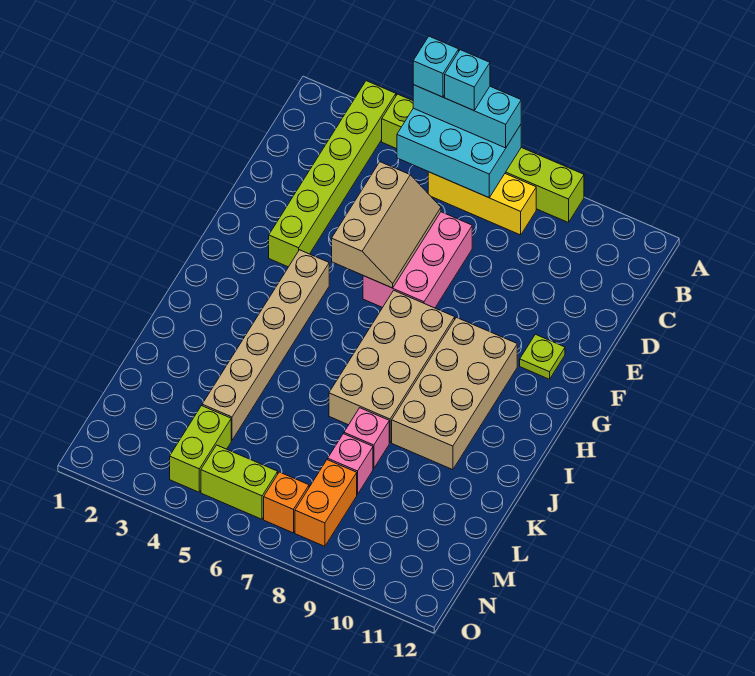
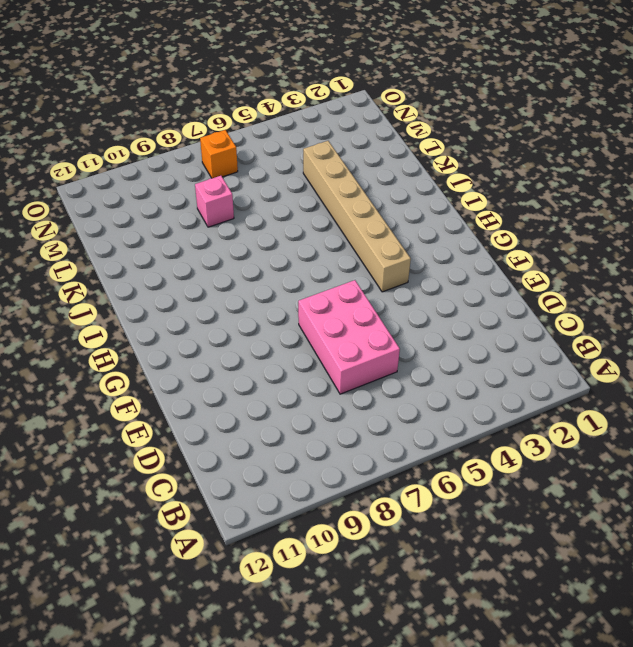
none -> lime 1x6 brick [269,81,396,267]
none -> lime 1x6 brick [382,94,584,223]
none -> yellow 1x3 brick [428,172,536,235]

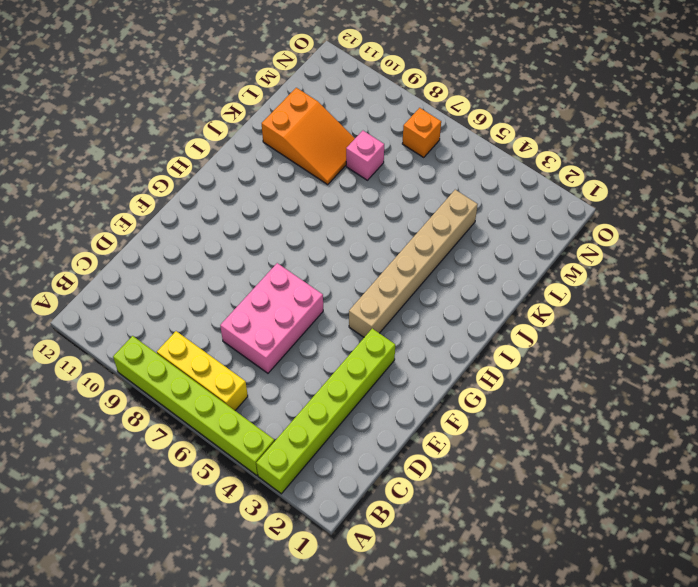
orange 2x3 slope [262,88,355,184] -> none
none -> lime 1x1 plate [520,334,565,379]
none -> tan 2x4 brick [329,290,455,443]
none -> tan 2x4 brick [392,317,517,470]

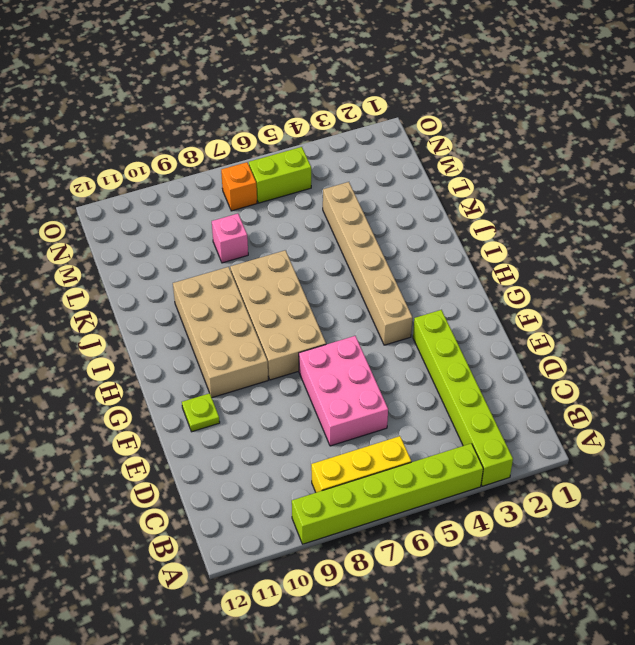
none -> pink 1x1 brick [344,408,389,469]
none -> lime 1x2 brick [170,406,231,492]
none -> orange 1x2 brick [295,460,357,546]

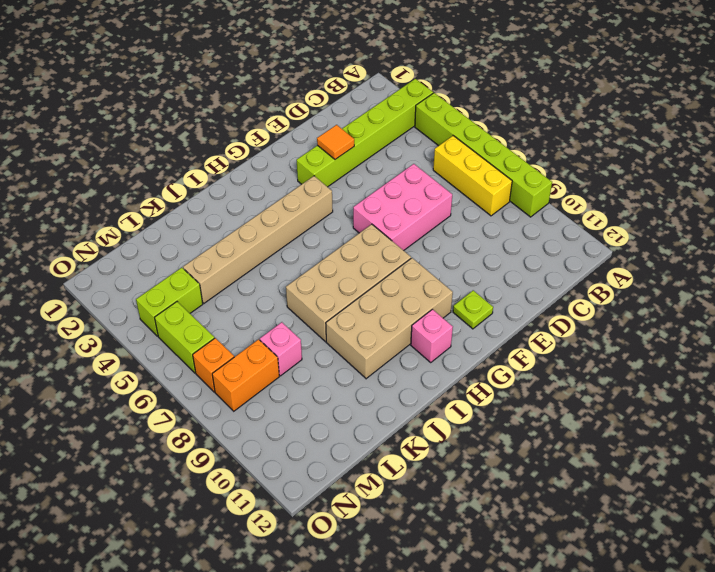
orange 1x1 tile [317,125,354,159] -> none
pink 1x1 brick [411,309,453,362] -> pink 1x1 brick moved to [344,408,389,469]
none -> cyan 2x3 brick [397,108,521,198]
none -> tan 2x3 slope [332,162,441,288]
none -> cyan 1x3 brick [413,85,521,148]

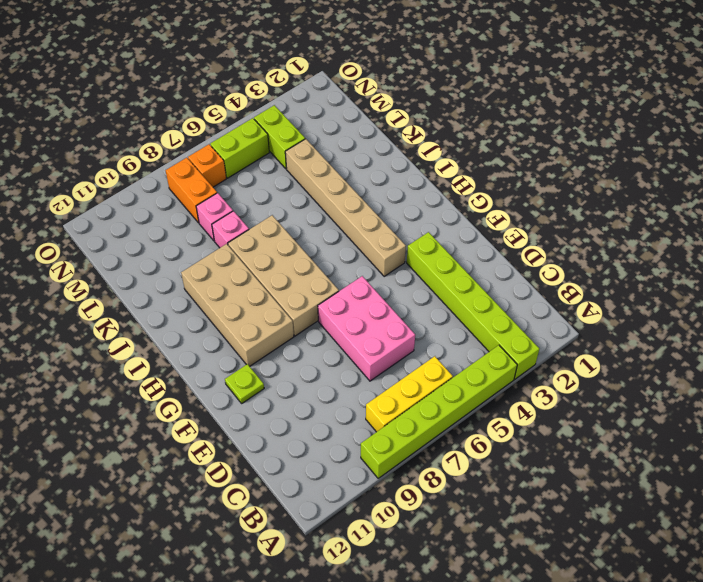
none -> cyan 2x3 brick [397,108,521,198]
none -> tan 2x3 slope [332,162,441,288]
none -> cyan 1x3 brick [413,85,521,148]

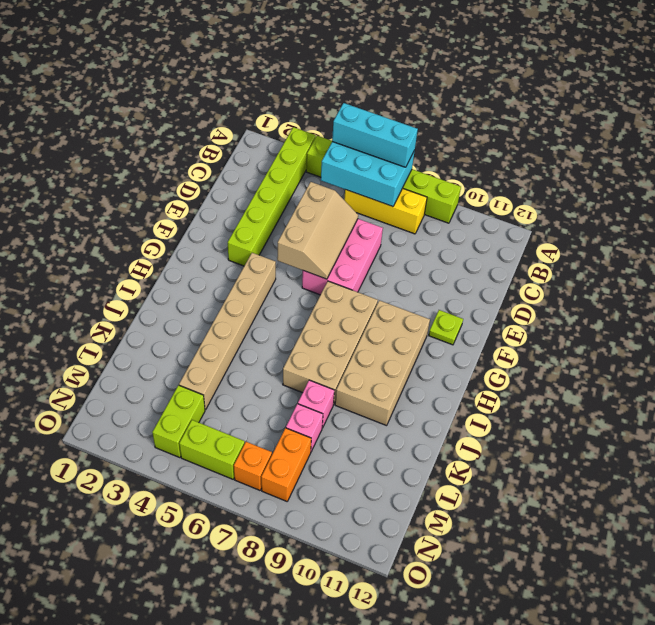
none -> cyan 1x1 brick [413,36,459,97]
none -> cyan 1x1 brick [445,50,490,110]

